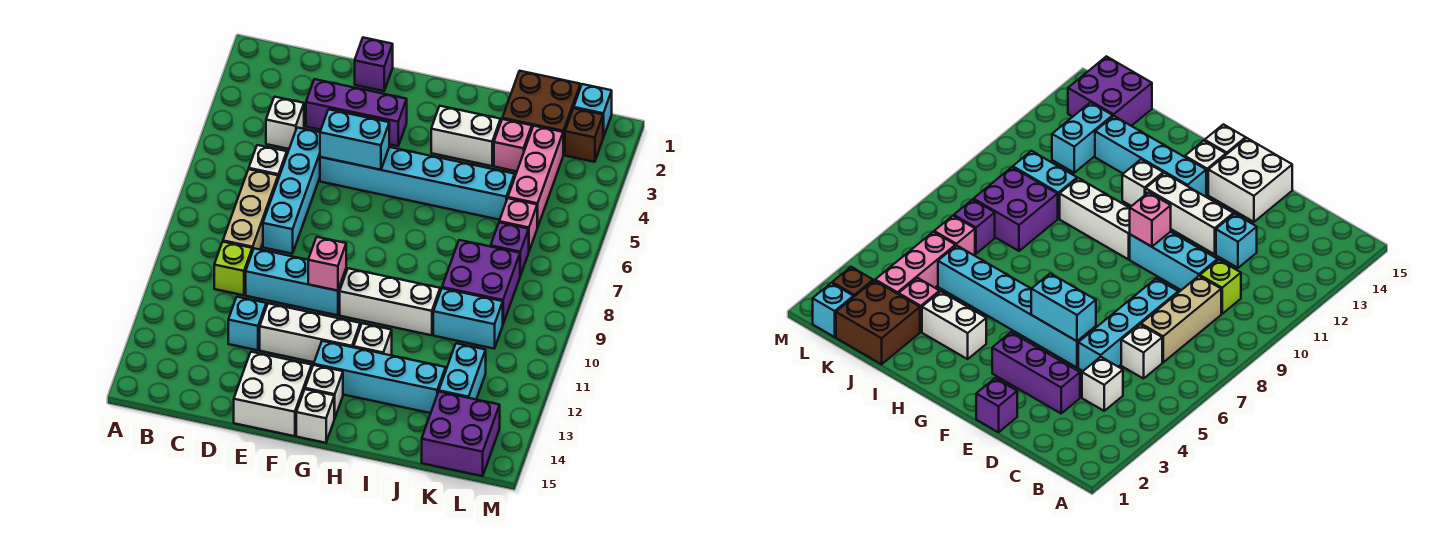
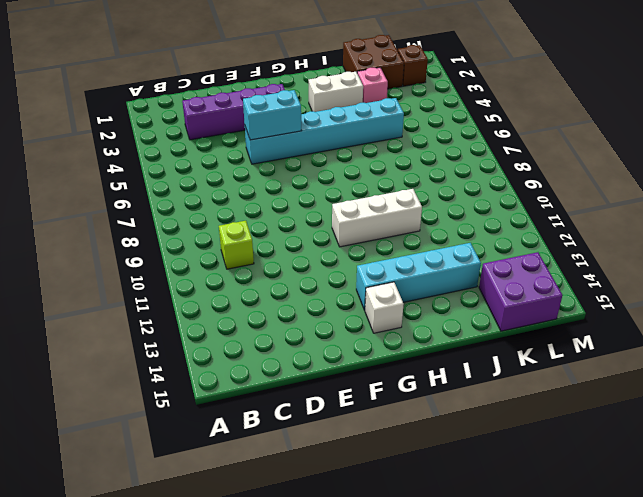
purple 1x4 brick [182,84,285,140] -> purple 1x3 brick [306,79,407,146]
none -> white 1x1 brick [266,97,304,149]
none -> white 1x1 brick [249,145,287,179]
none -> tan 1x3 brick [223,169,278,252]
none -> cyan 1x4 brick [263,128,320,254]

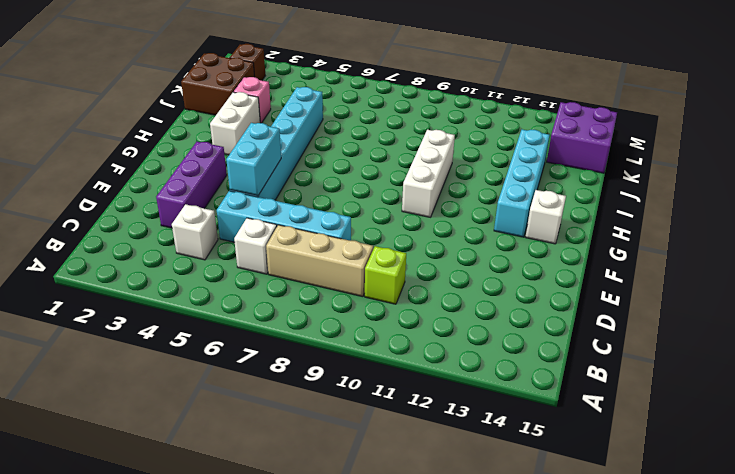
none -> cyan 1x3 brick [246,248,346,315]
none -> cyan 1x1 brick [228,297,266,350]
none -> purple 1x1 brick [355,38,393,91]
none -> white 1x3 brick [260,303,360,362]

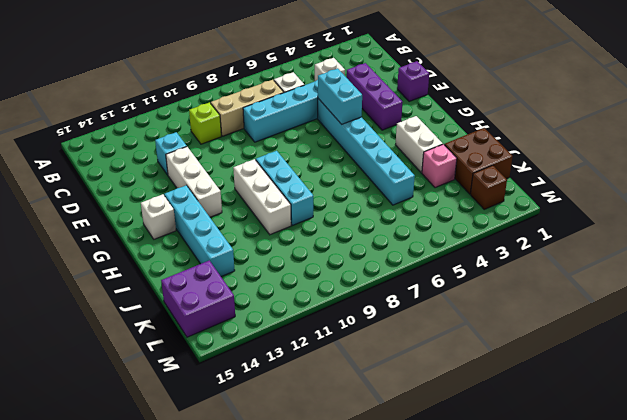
cyan 1x3 brick [256,151,313,225] -> cyan 1x3 brick moved to [246,248,346,315]
none -> white 2x2 brick [234,352,312,436]
none -> white 1x1 brick [296,389,335,443]
none -> white 1x1 brick [354,323,392,355]
none -> purple 2x2 brick [442,240,520,323]

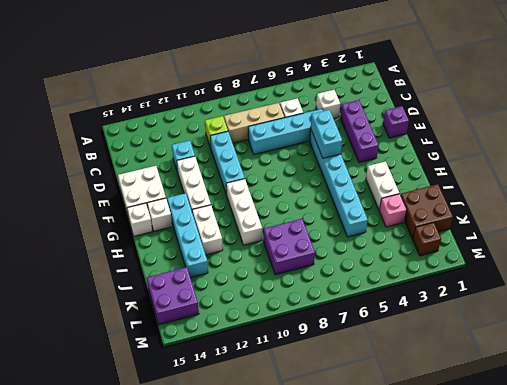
white 1x2 brick [192,205,223,255] -> white 1x1 brick [354,323,392,355]
none -> cyan 1x2 brick [433,288,503,349]
none -> pink 1x3 brick [508,126,563,228]
none -> pink 1x1 brick [499,198,537,251]
none -> purple 1x1 brick [491,223,529,276]

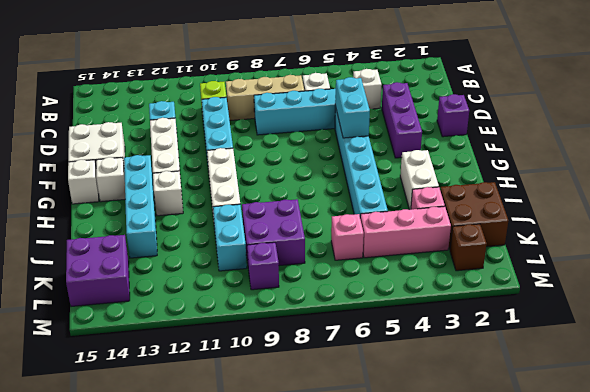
purple 1x1 brick [247,242,279,290] -> purple 1x1 brick moved to [491,223,529,276]
none -> cyan 1x2 brick [439,343,486,399]
none -> cyan 1x1 brick [574,84,612,138]
none -> pink 1x1 brick [308,237,346,291]

